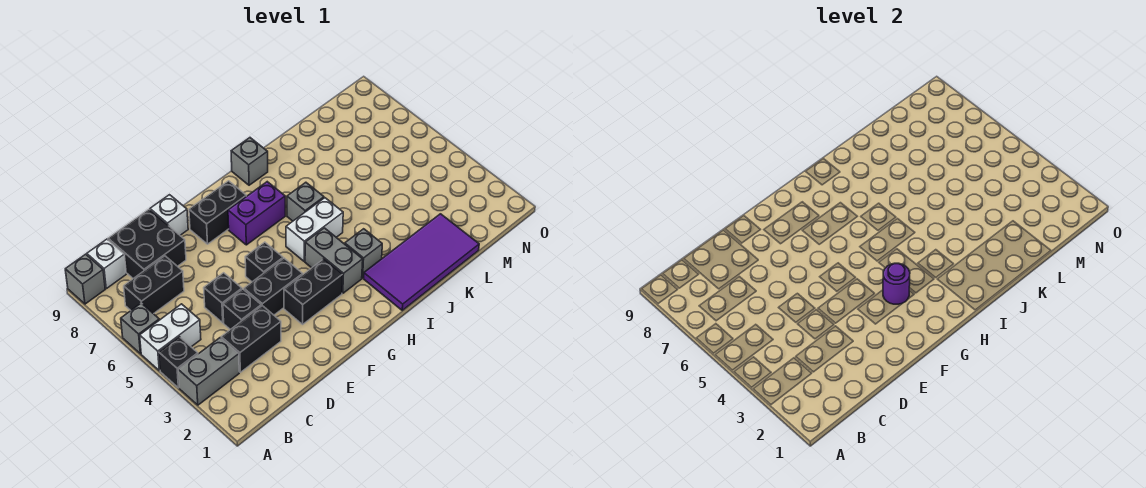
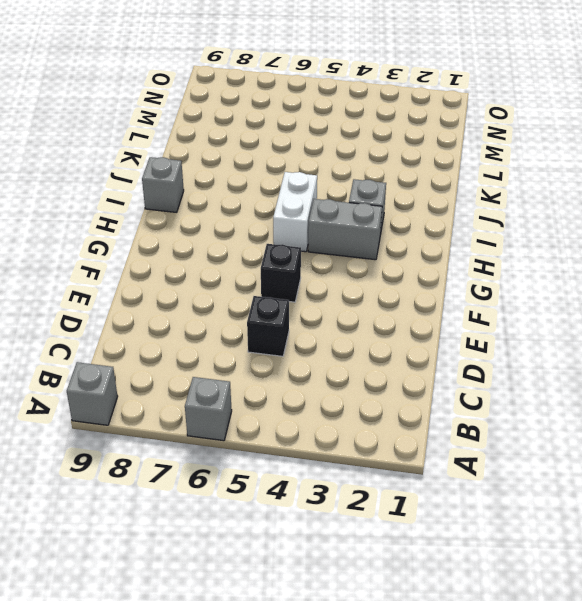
none -> grey 1x2 brick [178,338,239,405]
none -> black 1x1 brick [159,337,198,388]
none -> white 1x2 brick [140,304,201,371]

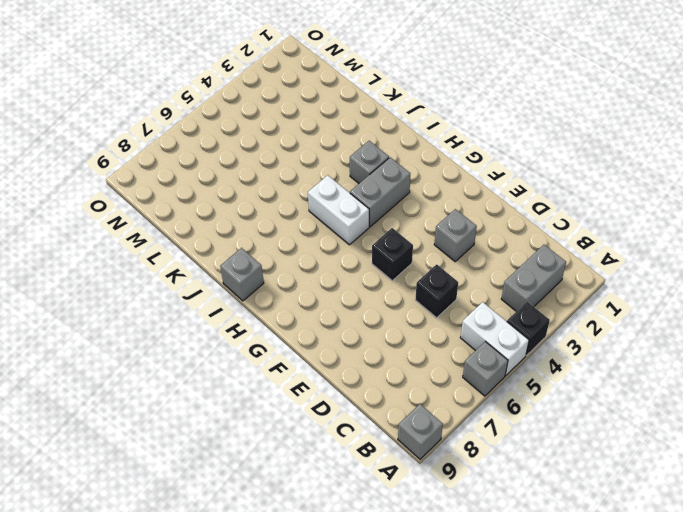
grey 1x2 brick [501,245,566,311] -> grey 1x2 brick turned to [178,338,239,405]
grey 1x1 brick [434,209,477,261] -> grey 1x1 brick moved to [287,182,324,221]
none -> black 1x2 brick [124,256,184,314]
none -> white 1x1 brick [87,239,126,289]
none -> black 1x2 brick [221,306,281,372]

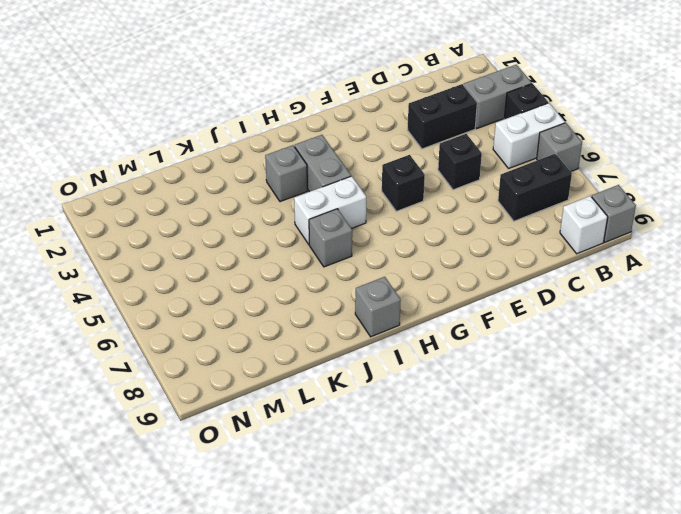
none -> black 2x2 brick [108,209,186,279]
none -> black 1x1 brick [223,289,261,330]
none -> black 1x2 brick [244,258,303,315]

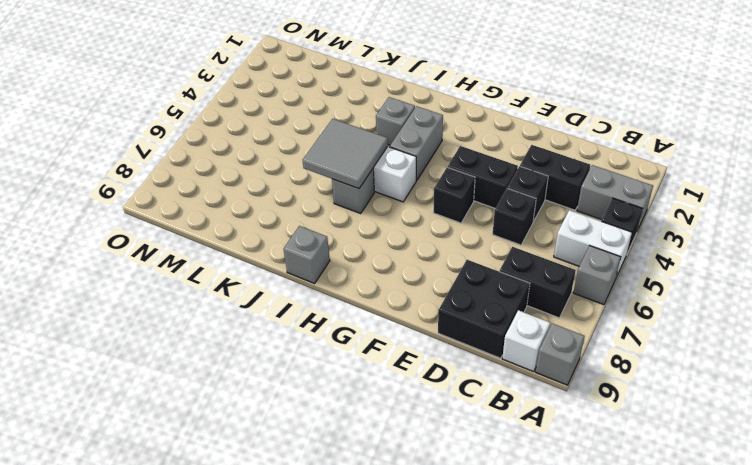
grey 2x2 tile [303,119,388,189] -> none
none -> white 1x1 brick [150,195,188,235]
none -> black 1x2 brick [284,259,343,324]
none -> black 1x2 brick [189,181,246,244]

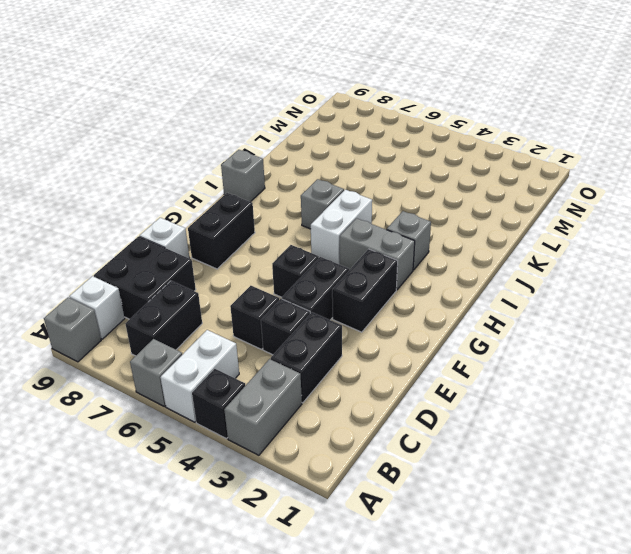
none -> purple 1x2 brick [228,182,285,245]
none -> purple 2x4 tile [364,214,479,310]
none -> purple 1x1 round brick [883,263,910,304]

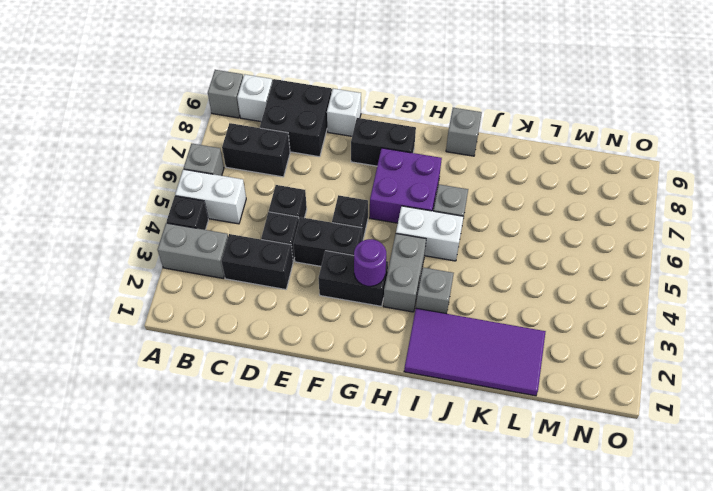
purple 2x2 brick [370,148,442,223] -> purple 1x2 brick [228,182,285,245]

